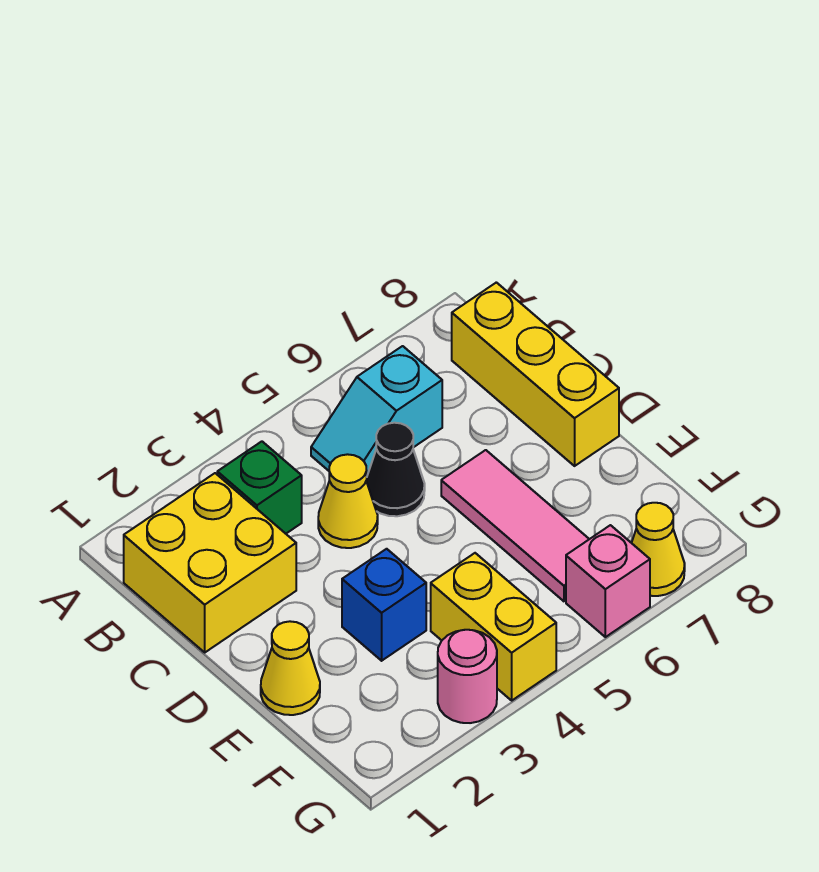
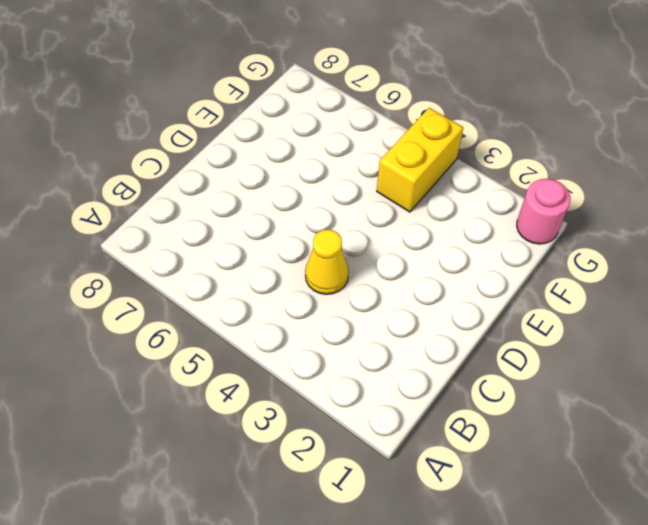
pink 1x1 round brick [517,179,571,244] -> pink 1x1 round brick moved to [438,630,497,723]
none -> yellow 2x2 brick [124,473,296,652]
none -> green 1x1 brick [217,441,302,534]
none -> cyan 1x2 slope [311,346,442,475]

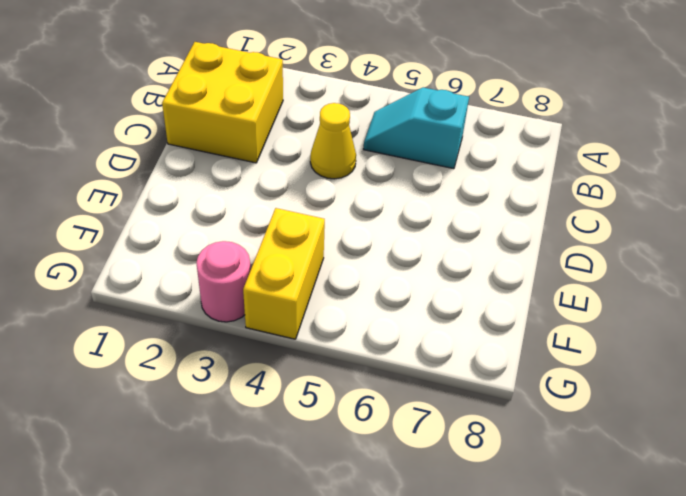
none -> green 1x1 brick [217,441,302,534]
none -> yellow 1x3 brick [452,282,619,466]
none -> black 1x1 cone [366,423,425,516]

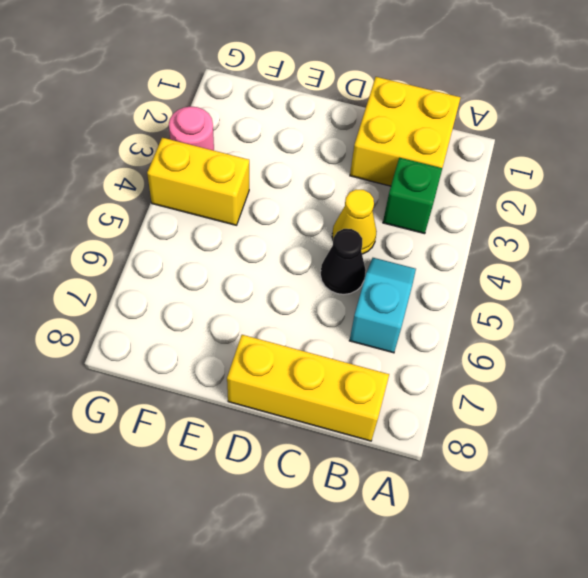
none -> pink 1x3 tile [441,450,589,601]
none -> yellow 1x1 cone [261,621,320,715]
none -> blue 1x1 brick [342,549,426,661]

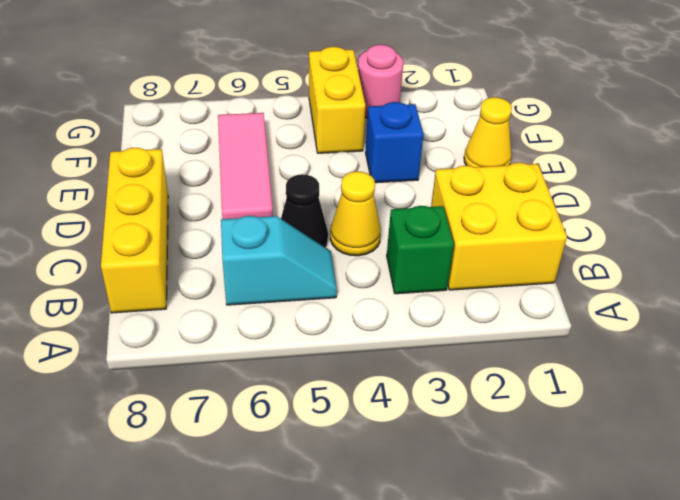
none -> pink 1x1 brick [566,525,650,637]
none -> yellow 1x1 cone [632,503,685,596]

